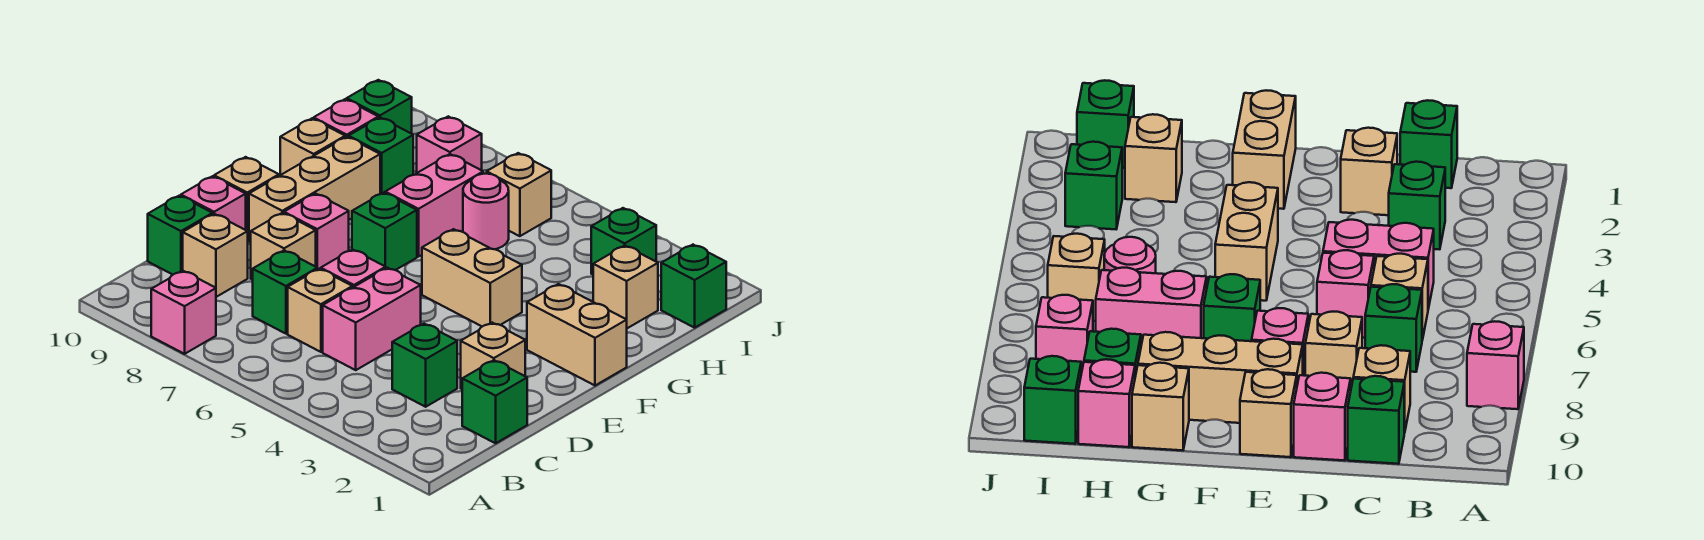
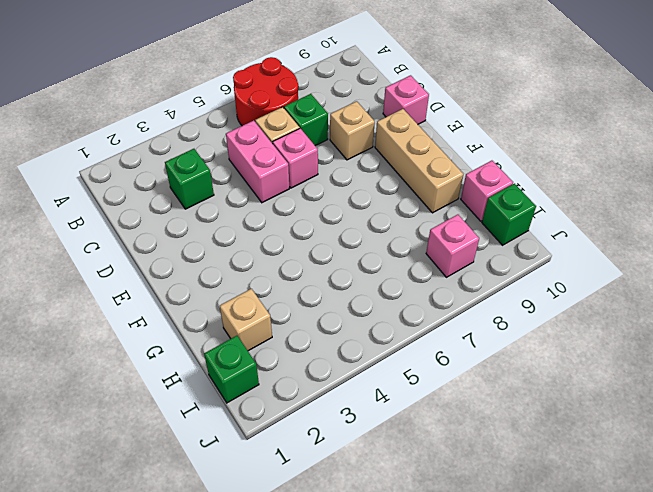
red 2x2 round brick [233,57,298,126] -> none
none -> pink 1x1 brick [151,271,216,354]
none -> green 1x1 brick [462,360,527,443]
none -> tan 1x1 brick [183,214,248,297]

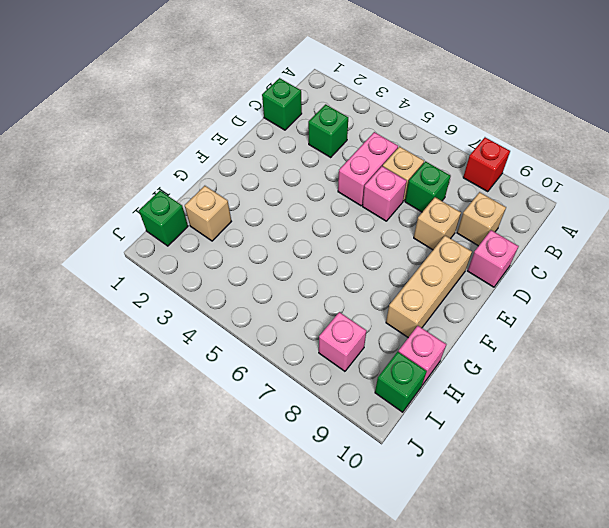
red 1x1 brick [463,137,510,192] -> pink 1x1 brick [151,271,216,354]
none -> green 1x1 brick [148,196,213,275]
none -> tan 1x1 brick [461,323,525,389]
none -> pink 1x1 brick [284,194,349,269]

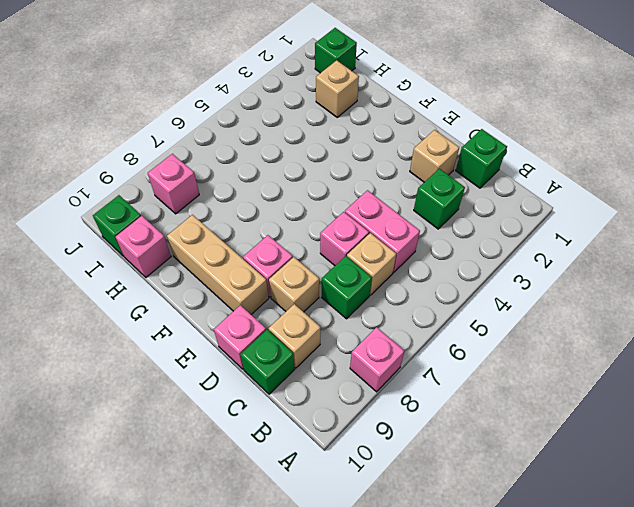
none -> tan 1x1 brick [214,157,279,240]
none -> tan 1x2 brick [527,284,627,386]
none -> tan 1x2 brick [422,229,522,327]

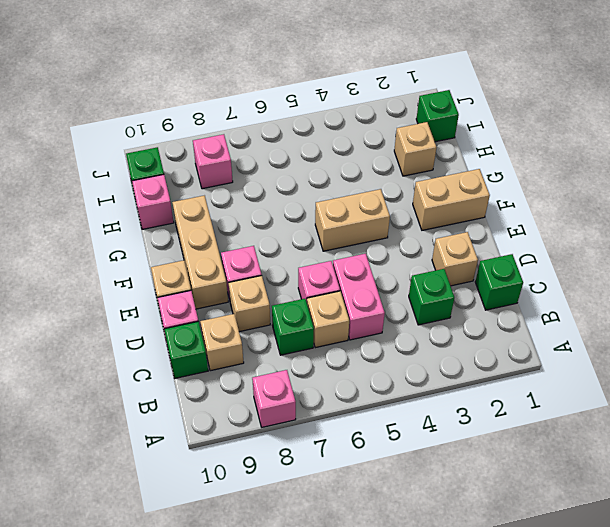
none -> green 1x1 brick [352,193,417,270]
none -> pink 1x2 brick [385,154,483,257]
none -> tan 1x1 brick [280,119,345,175]

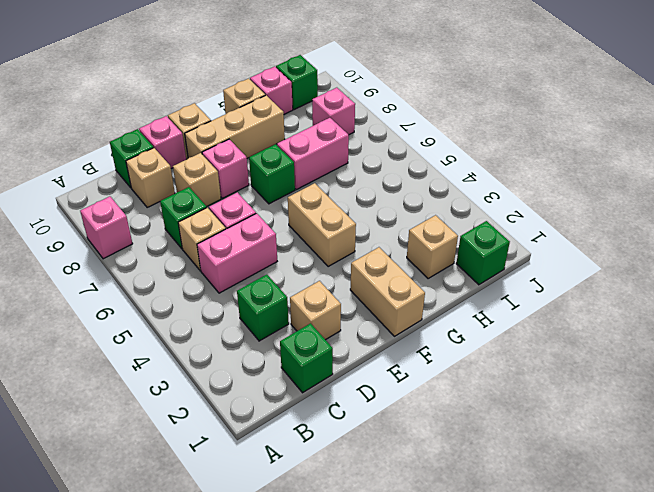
none -> pink 1x1 round brick [463,174,509,249]
none -> green 1x1 brick [349,118,413,194]
none -> green 1x1 brick [591,208,656,274]

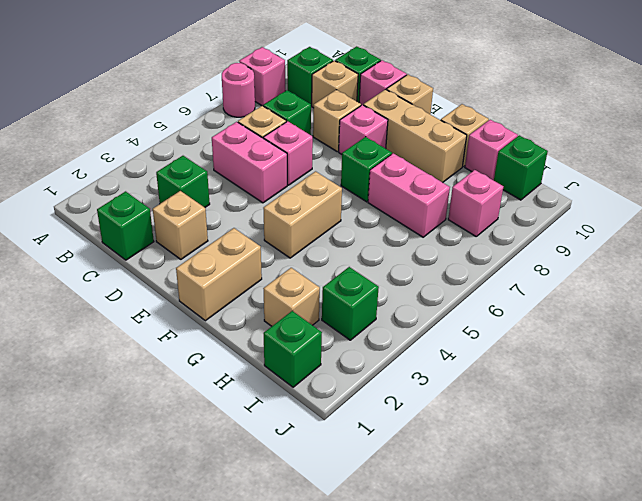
pink 1x1 round brick [222,63,255,117] -> pink 1x1 round brick moved to [463,174,509,249]
green 1x1 brick [287,47,333,105] -> green 1x1 brick moved to [349,118,413,194]
none -> tan 1x1 brick [487,153,551,236]

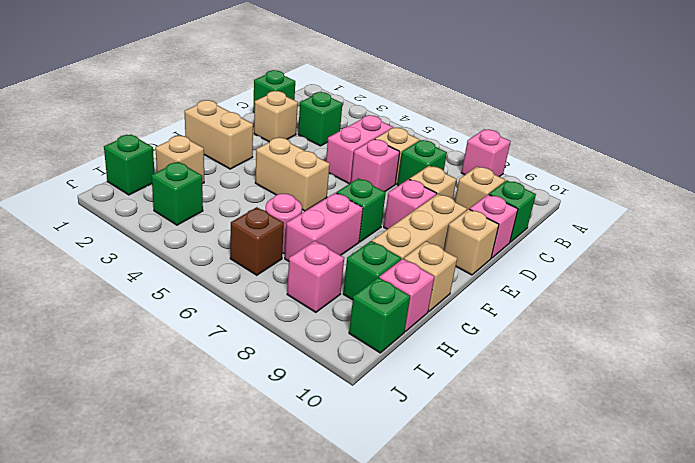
brown 1x1 brick [230,207,284,275] -> tan 1x1 brick [487,153,551,236]

